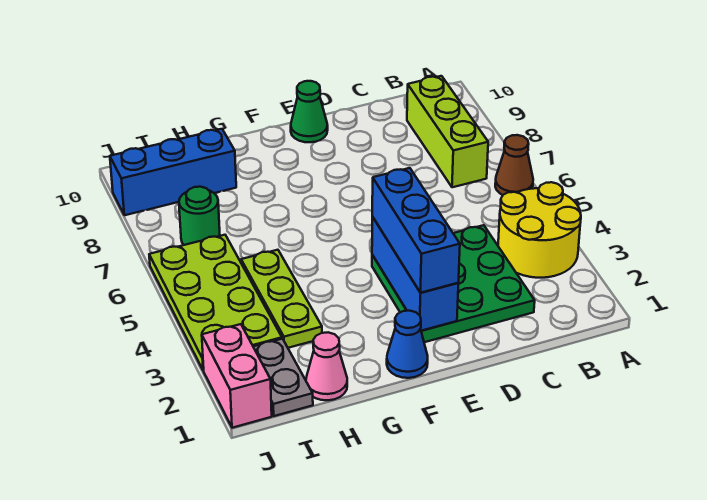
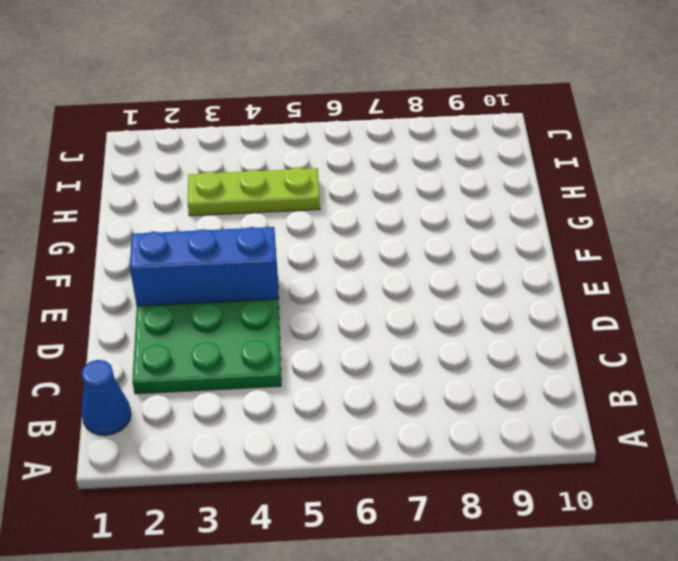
blue 1x1 cone [81,360,131,435] -> blue 1x1 cone moved to [387,311,428,378]
none -> yellow 2x2 round brick [498,182,581,278]
none -> brown 1x1 cone [495,135,533,195]
none -> lime 1x3 brick [407,76,488,187]

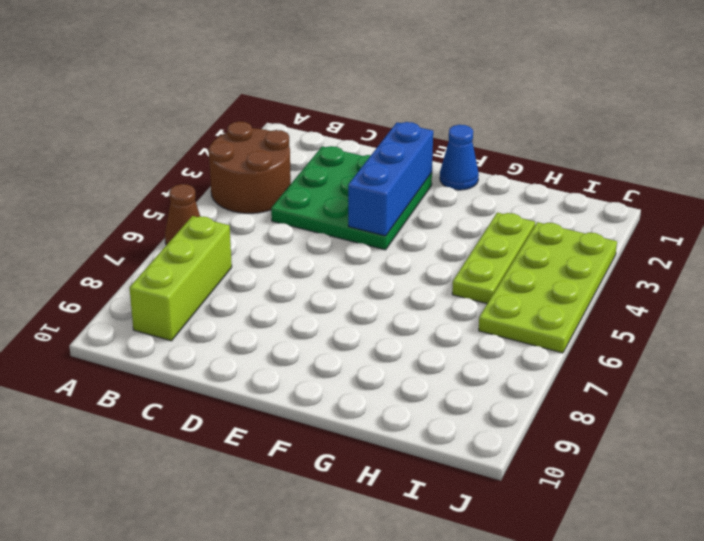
brown 2x2 round brick [209,121,291,213] -> yellow 2x2 round brick [498,182,581,278]
none -> green 1x1 cone [291,81,328,142]
none -> pink 1x1 cone [306,332,347,400]
none -> blue 1x3 brick [110,129,236,215]

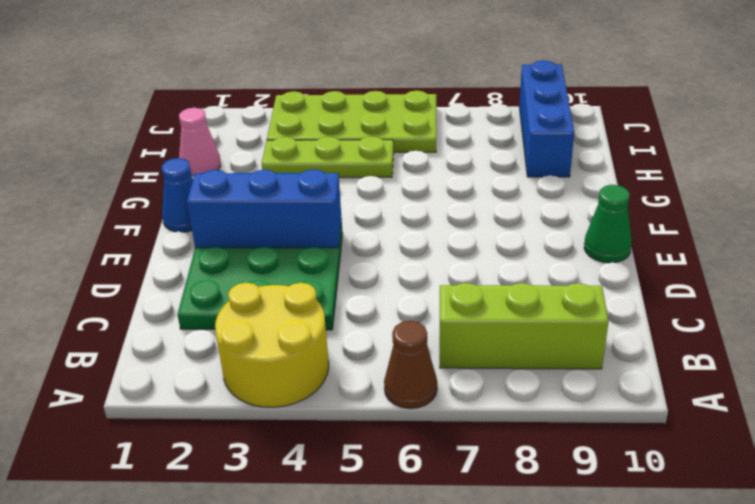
none -> grey 1x2 plate [253,339,313,416]
none -> green 1x1 round brick [179,187,220,245]
none -> pink 1x2 brick [202,324,272,428]

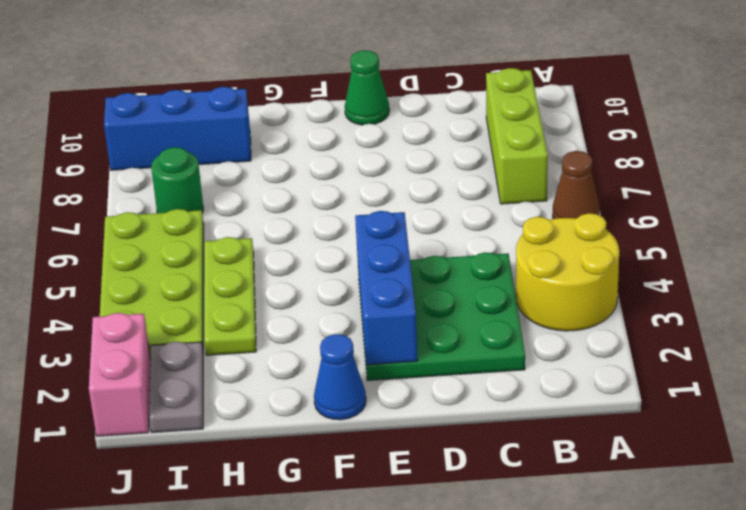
none -> pink 1x1 cone [306,332,347,400]
none -> blue 1x3 brick [372,168,460,293]

